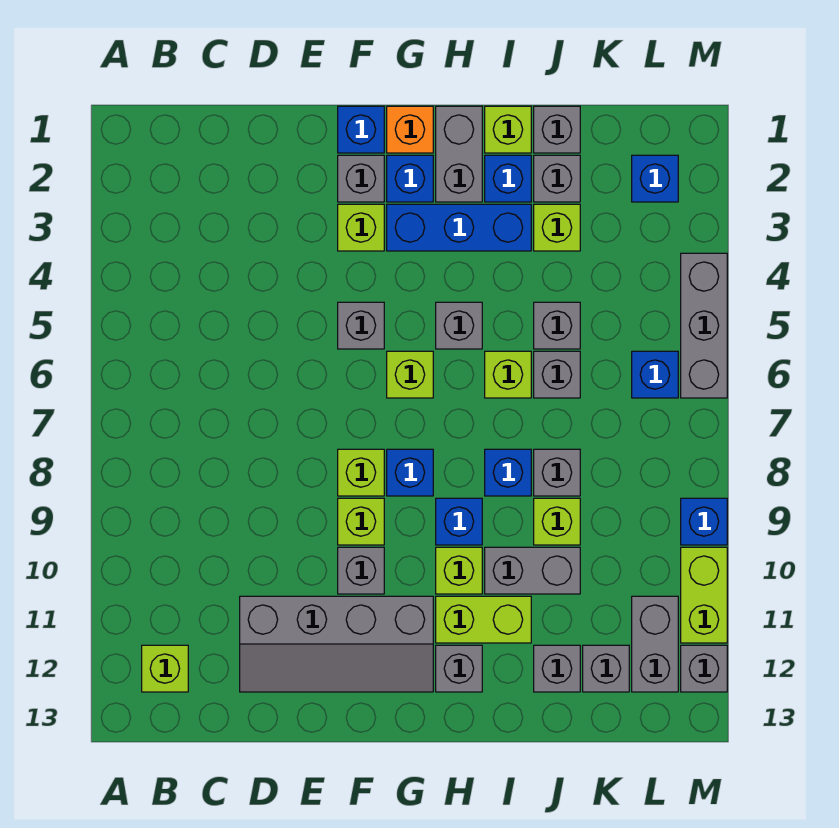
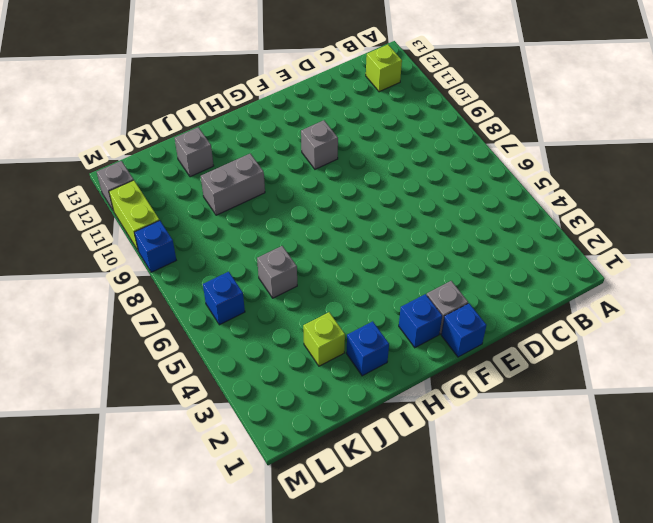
none -> grey 2x4 slope [240,596,433,692]
none -> lime 1x1 brick [338,204,384,251]
none -> grey 1x1 brick [338,302,384,349]
none -> lime 1x1 brick [338,449,384,496]

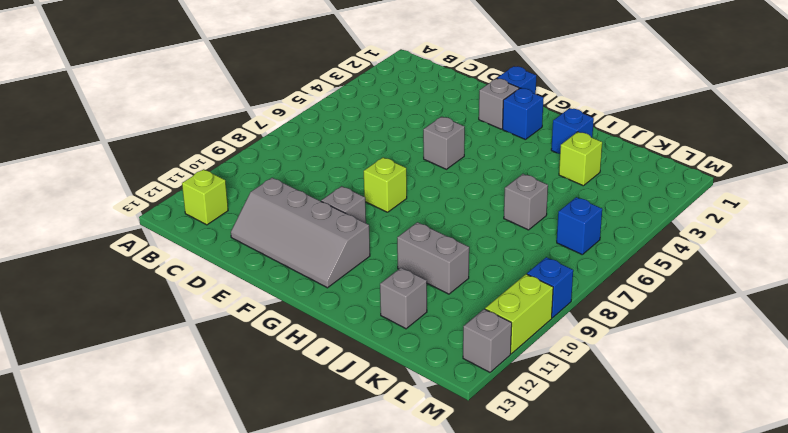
none -> lime 1x1 brick [338,204,384,251]
none -> lime 1x1 brick [338,498,384,545]
none -> orange 1x1 brick [387,106,433,153]
none -> blue 1x3 brick [387,204,531,251]

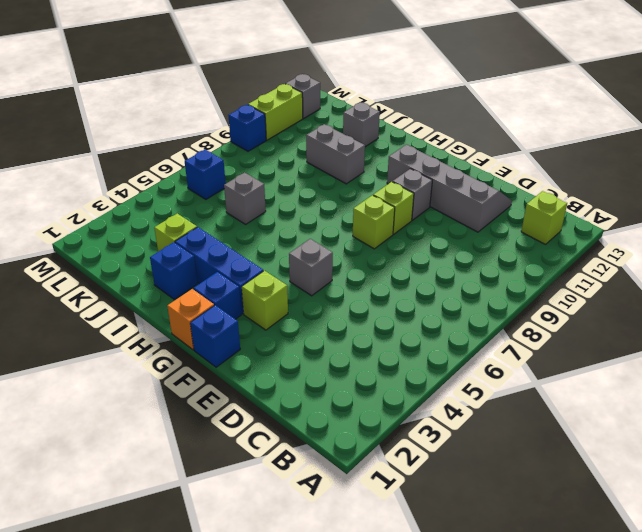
none -> grey 1x1 brick [338,155,384,202]
none -> lime 1x1 brick [387,351,433,398]
none -> blue 1x1 brick [387,449,433,496]
none -> grey 1x2 brick [436,106,482,202]

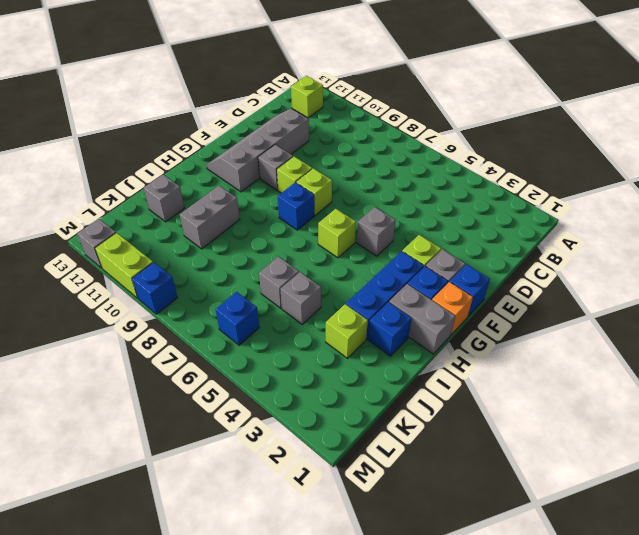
none -> grey 1x1 brick [436,302,482,349]
none -> blue 1x1 brick [436,498,482,545]
none -> lime 1x1 brick [436,547,482,594]
none -> lime 1x2 brick [436,596,531,643]

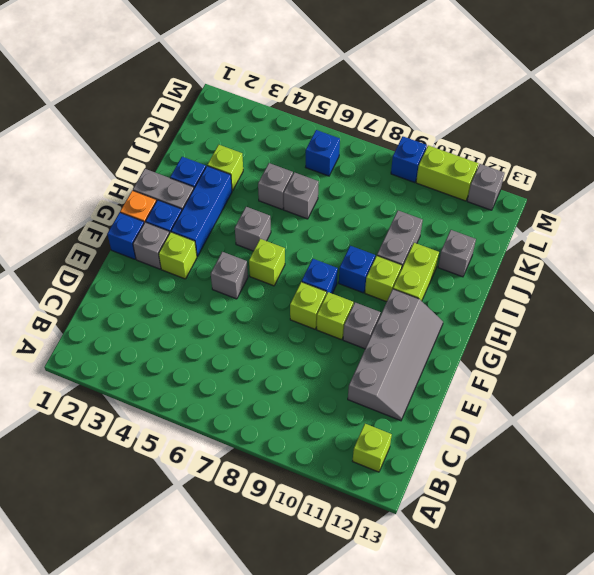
none -> grey 1x1 brick [436,645,482,692]
none -> lime 1x1 brick [485,106,531,153]
none -> lime 1x1 brick [485,351,531,398]
none -> blue 1x1 brick [485,449,531,496]

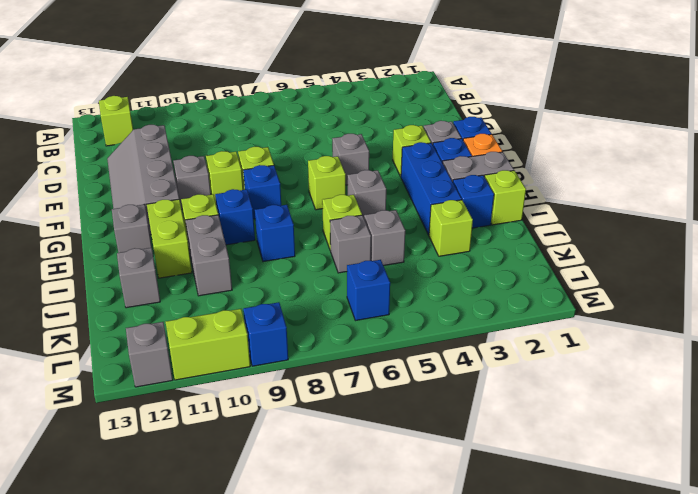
none -> grey 1x1 brick [534,106,580,153]
none -> grey 1x1 brick [534,155,580,202]
none -> grey 1x1 brick [534,449,580,496]
none -> lime 1x1 brick [534,498,580,545]

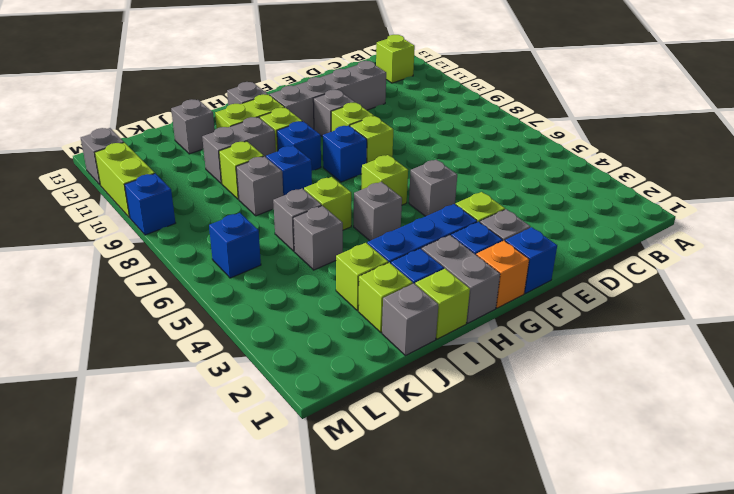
lime 1x1 brick [358,262,413,332] -> grey 1x1 brick [534,155,580,202]
none -> grey 1x1 brick [583,645,629,692]
none -> blue 1x1 brick [632,155,678,202]
none -> grey 1x2 brick [632,596,678,692]
none -> grey 1x3 brick [681,253,727,398]

